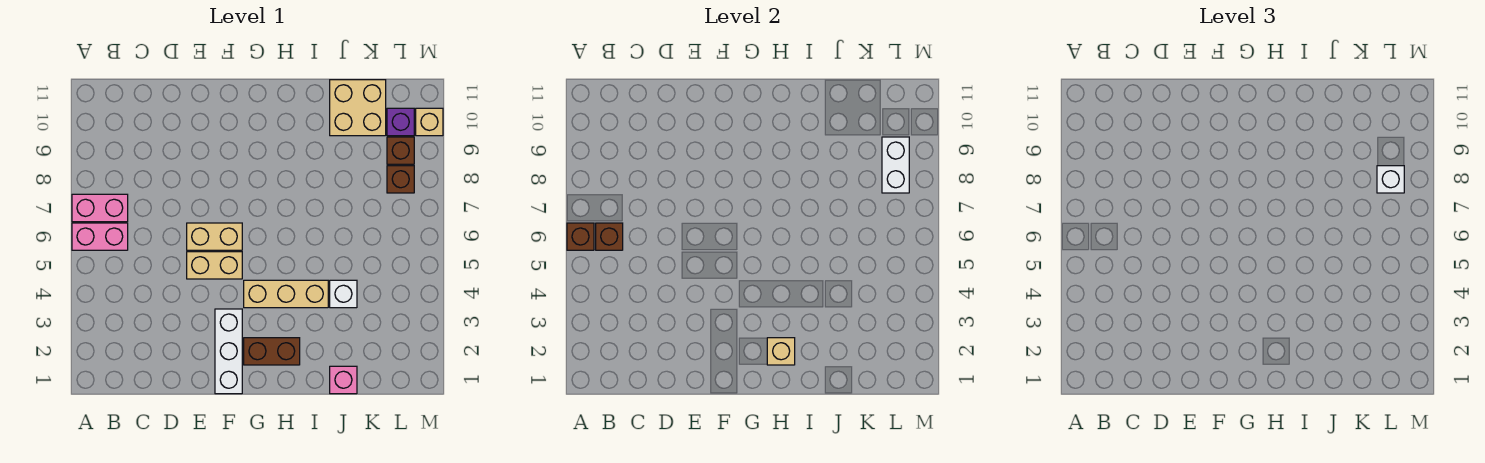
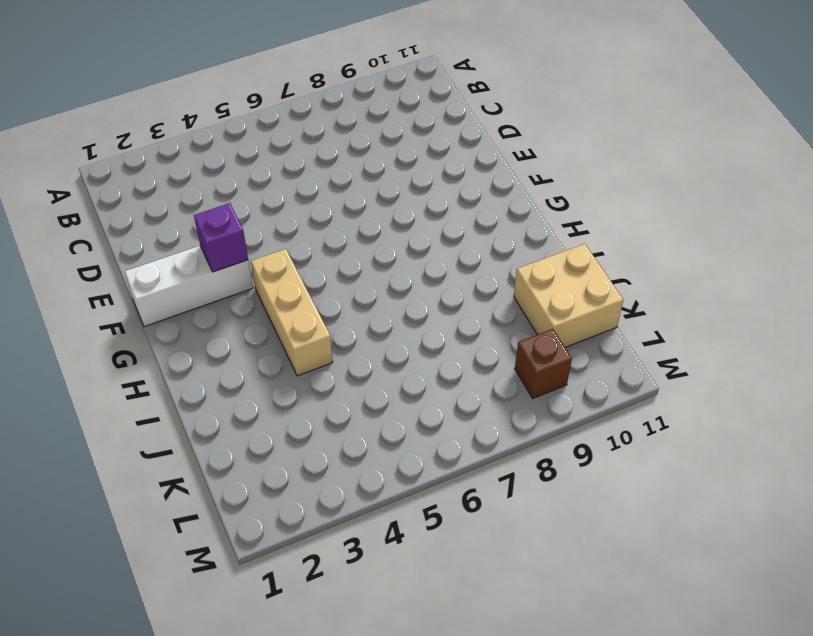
purple 1x1 brick [194,203,248,272] -> purple 1x1 brick moved to [387,108,414,136]
none -> pink 1x2 brick [72,223,128,250]
none -> pink 1x2 brick [72,194,128,222]
none -> tan 1x2 brick [187,252,242,279]

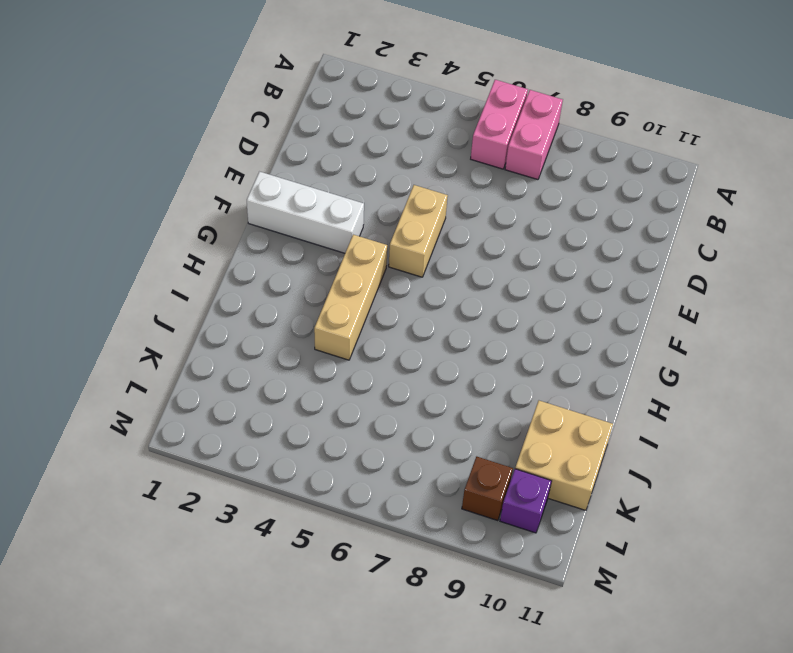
none -> tan 1x2 brick [187,223,242,250]
none -> brown 1x2 brick [244,338,300,365]
none -> pink 1x1 brick [330,366,357,394]

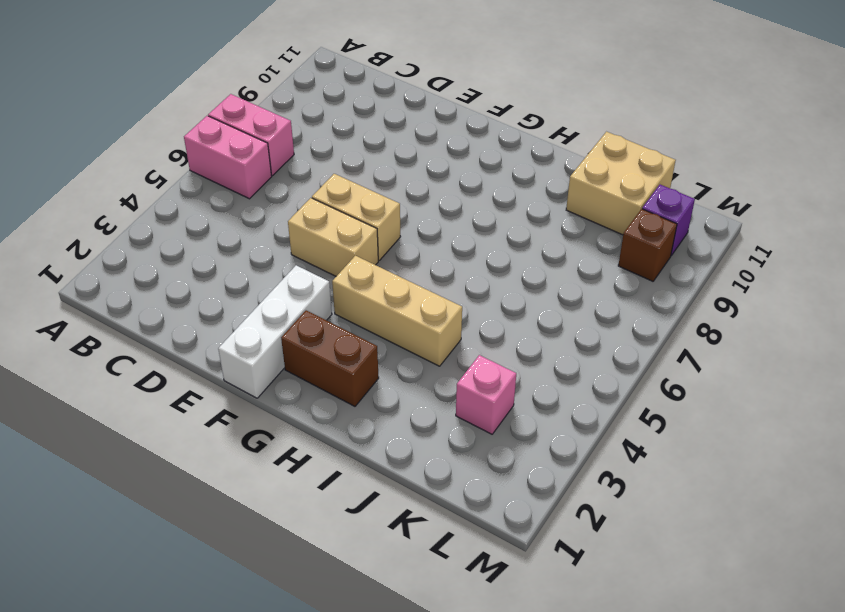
pink 1x1 brick [456,355,516,434] -> pink 1x1 brick moved to [330,366,357,394]
none -> white 1x1 brick [330,280,357,308]
none -> brown 1x1 brick [387,166,414,193]
none -> tan 1x1 brick [416,108,443,136]

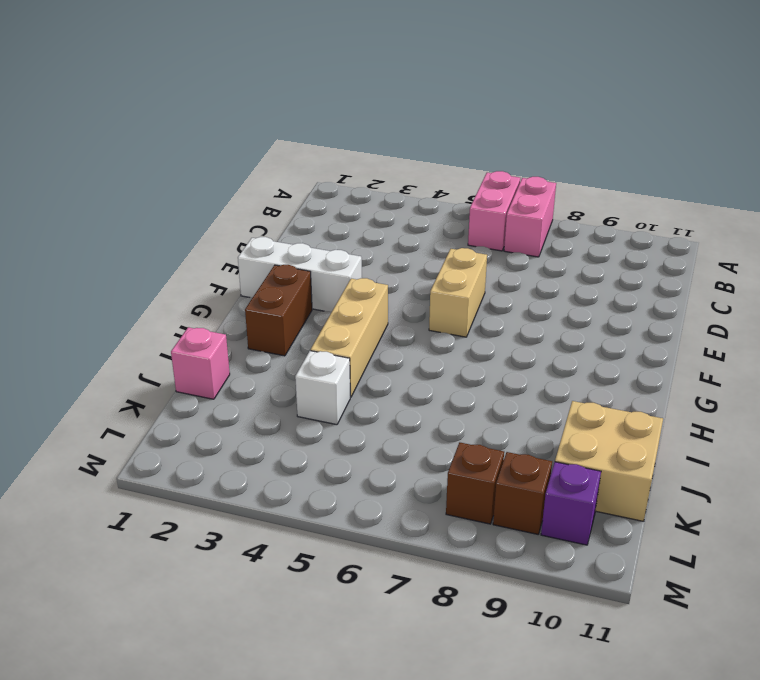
none -> tan 1x2 brick [187,252,242,279]
none -> tan 1x1 brick [416,108,443,136]
none -> brown 1x1 brick [567,223,594,250]

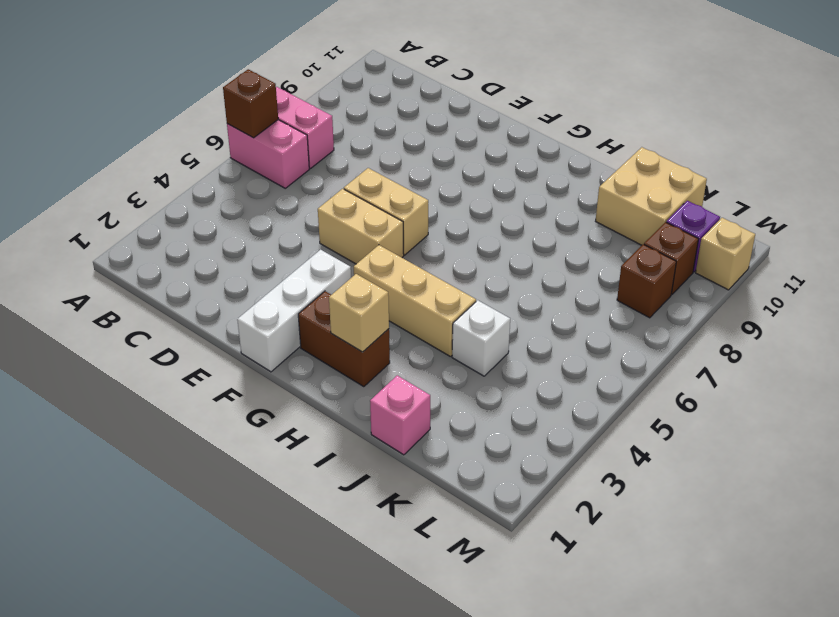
none -> brown 1x1 brick [596,223,623,250]
none -> white 1x2 brick [882,137,909,193]
none -> white 1x1 brick [1377,166,1404,193]

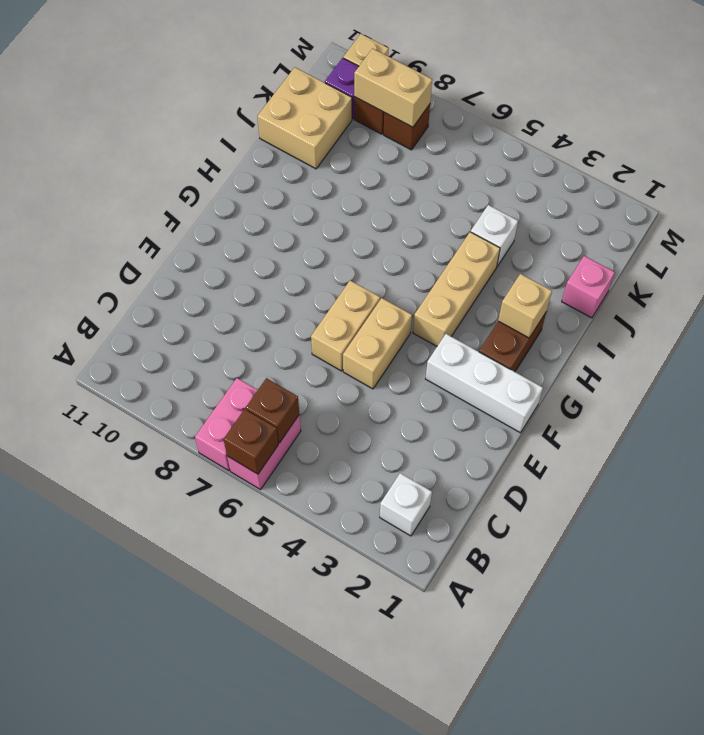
white 1x1 brick [380,473,432,536] -> white 1x1 brick moved to [1377,166,1404,193]
tan 1x2 brick [354,48,432,127] -> white 1x2 brick [882,137,909,193]

